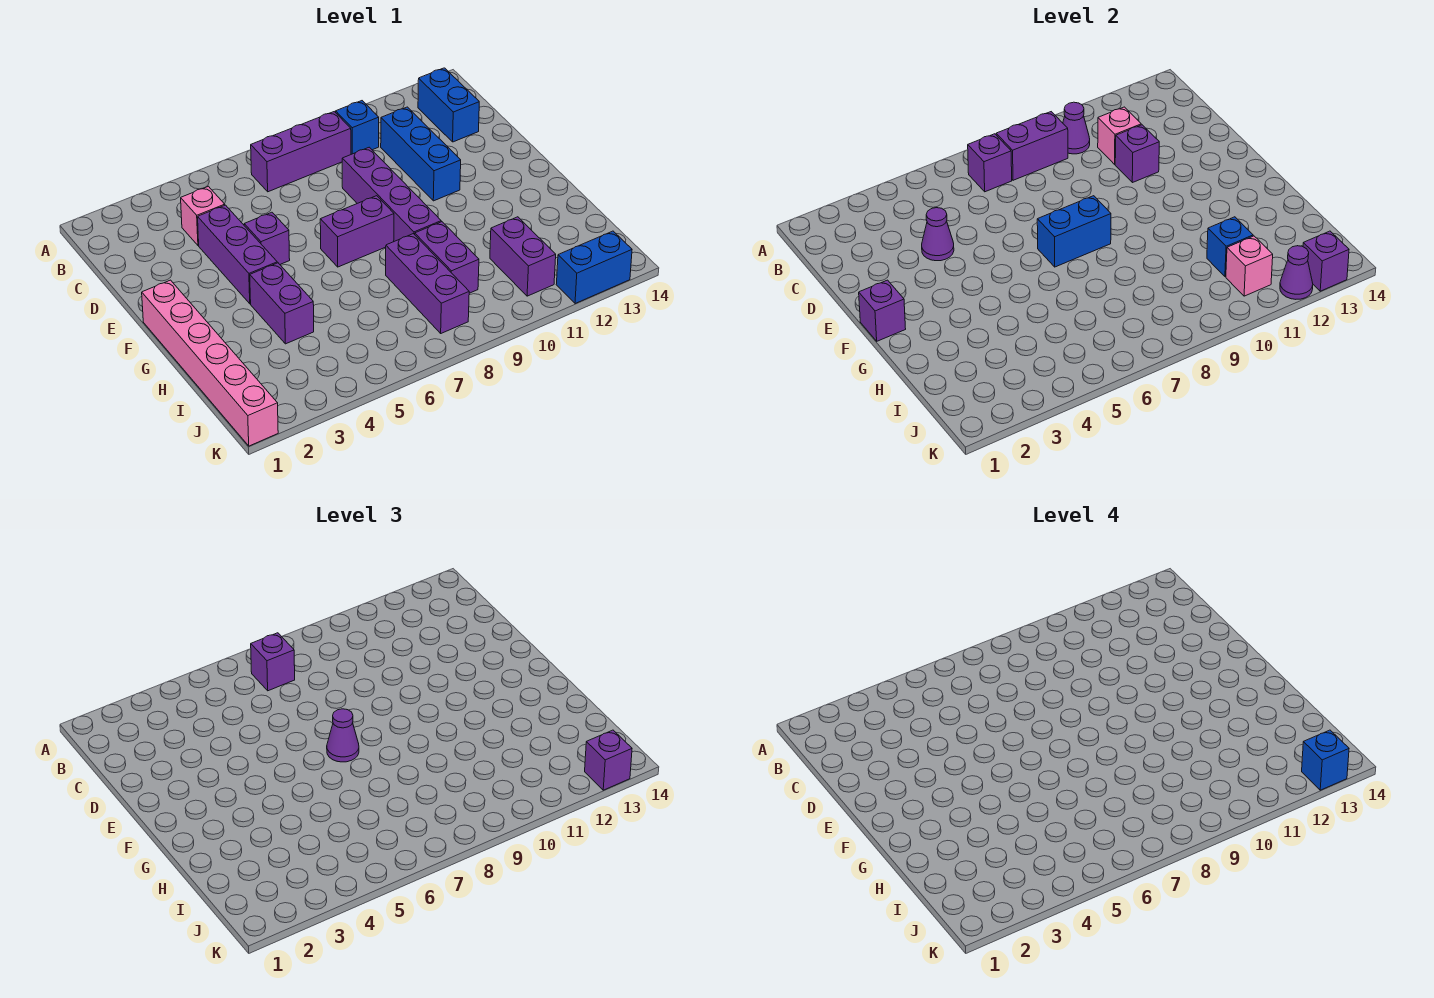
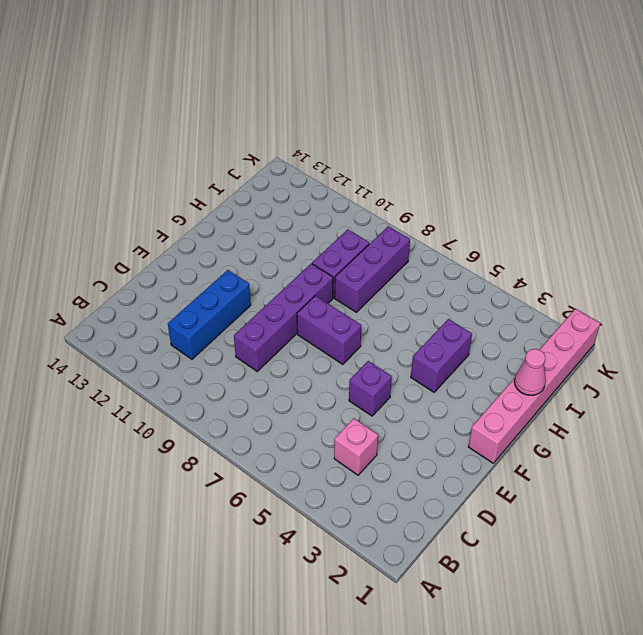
pink 1x1 cone [514,349,546,395] -> none
none -> purple 1x3 brick [251,112,351,192]
none -> blue 1x1 brick [336,101,379,154]
none -> blue 1x2 brick [418,68,479,142]
none -> purple 1x3 brick [198,205,277,304]

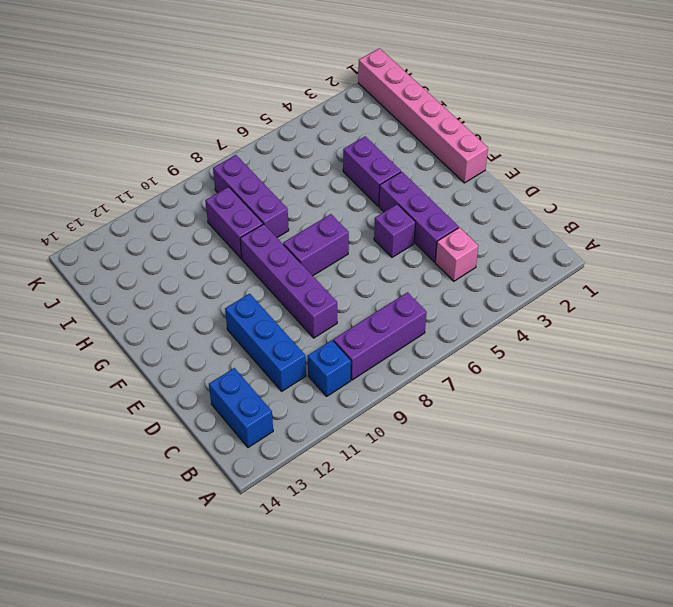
none -> purple 1x2 brick [490,217,556,296]
none -> blue 1x2 brick [556,231,632,304]
none -> purple 1x1 brick [968,134,1012,192]
none -> purple 1x2 brick [996,112,1068,180]

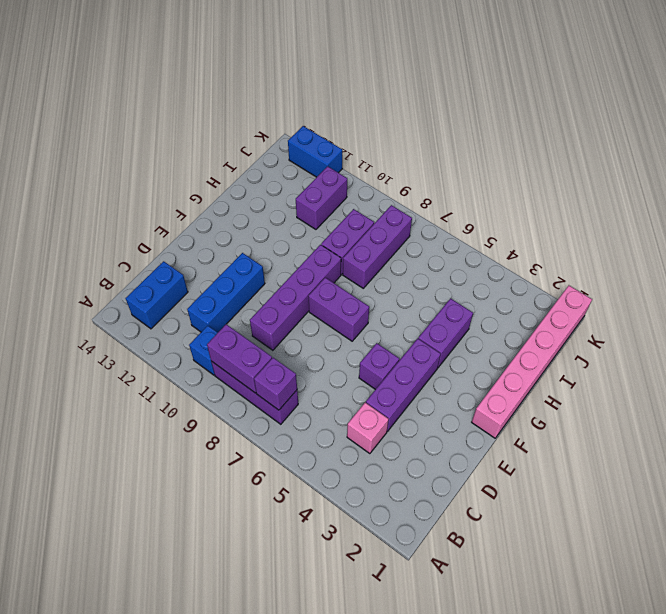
none -> purple 1x1 cone [1063,102,1090,154]
none -> pink 1x1 brick [1098,107,1141,164]
none -> purple 1x1 cone [922,208,954,261]
none -> purple 1x1 brick [1115,125,1159,183]

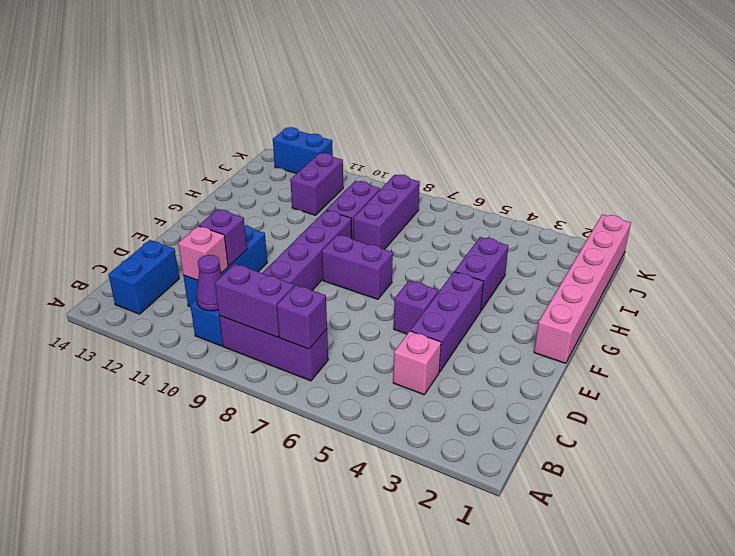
none -> purple 1x1 cone [922,208,954,261]
none -> purple 1x1 brick [859,280,906,341]
none -> blue 1x2 brick [1037,196,1111,267]
none -> blue 1x1 brick [1207,217,1253,277]

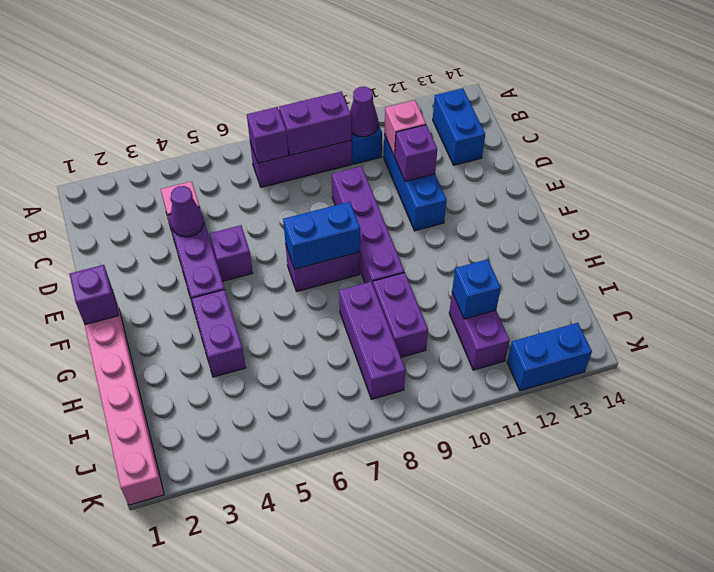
none -> pink 1x1 brick [1226,236,1273,296]
none -> purple 1x1 cone [1280,246,1313,299]
none -> purple 1x1 brick [1303,231,1349,291]
none -> purple 1x1 brick [251,633,295,691]

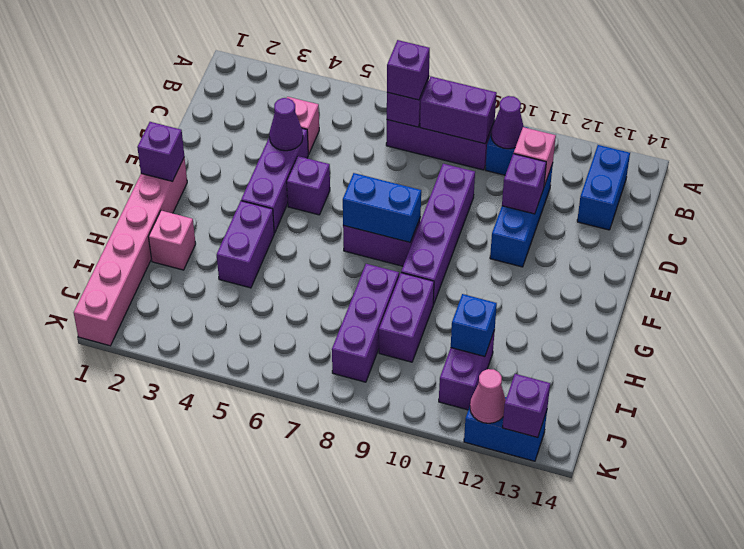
pink 1x1 brick [149,211,196,270] -> pink 1x1 brick moved to [1226,236,1273,296]
pink 1x1 cone [470,369,506,423] -> purple 1x1 cone [1280,246,1313,299]
none -> purple 1x1 cone [327,709,359,762]
none -> purple 1x1 brick [585,730,632,790]
none -> blue 1x1 brick [1302,730,1349,790]

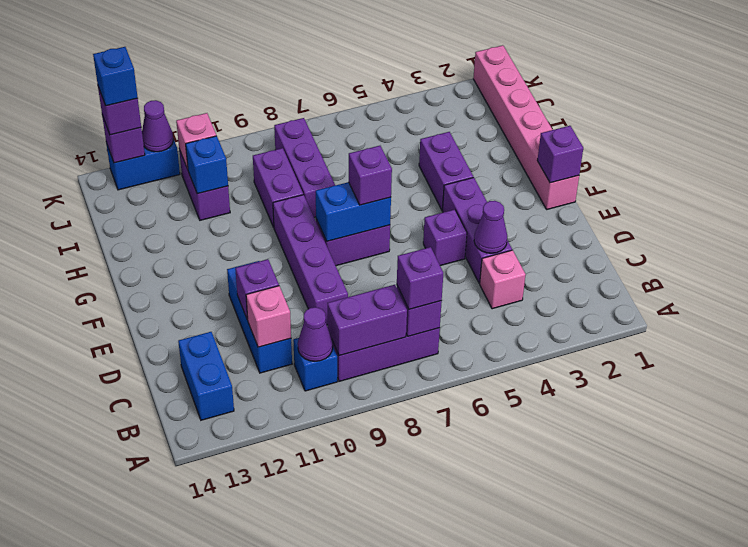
purple 1x1 brick [349,146,392,205] -> purple 1x1 cone [327,709,359,762]

